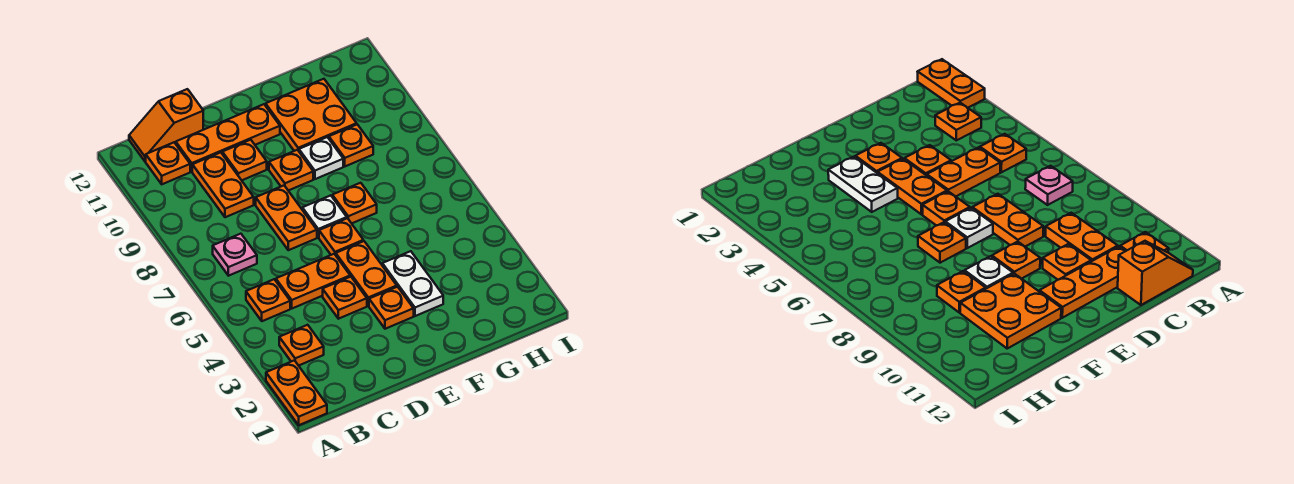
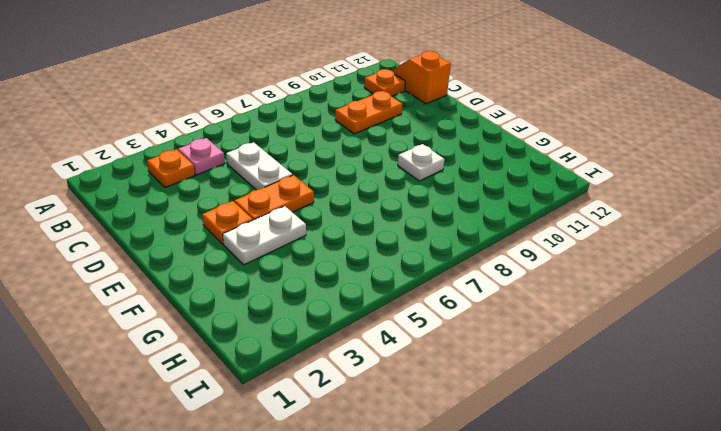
pink 1x1 plate [178,138,225,175] -> pink 1x1 plate moved to [213,234,257,276]
white 1x2 plate [226,142,292,190] -> orange 1x2 plate [276,254,350,308]
none -> orange 1x2 plate [266,360,327,425]
none -> orange 1x1 plate [246,279,290,321]
none -> orange 1x3 plate [176,104,280,171]

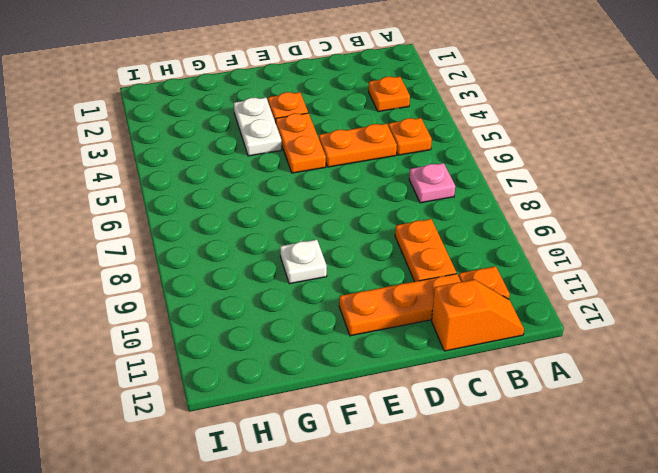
none -> orange 1x2 plate [266,360,327,425]
none -> orange 1x1 plate [323,277,367,319]
none -> orange 1x2 plate [256,186,317,250]

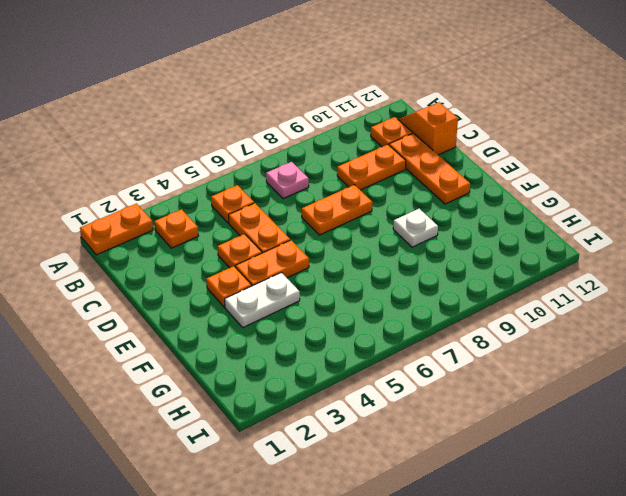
none -> orange 1x1 plate [222,140,267,180]
none -> orange 1x1 plate [319,218,363,255]
none -> white 1x1 plate [302,195,347,238]

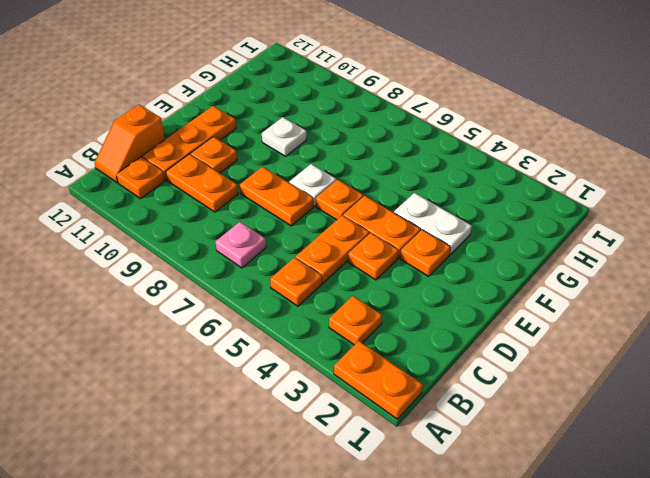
none -> orange 1x1 plate [269,150,313,191]
none -> orange 1x1 plate [332,183,377,223]
none -> orange 2x2 plate [266,79,357,151]

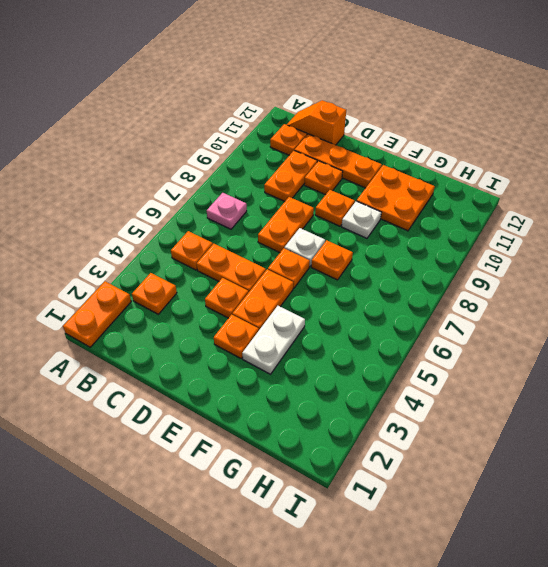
none -> orange 1x1 plate [329,124,373,166]

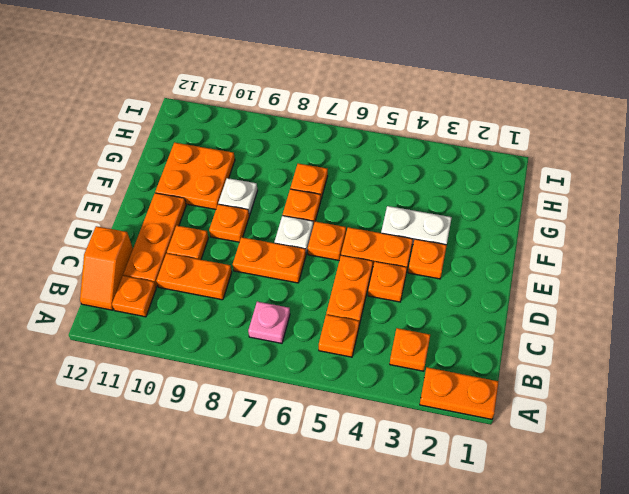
orange 1x1 plate [290,164,328,199] -> orange 1x1 plate moved to [329,124,373,166]

